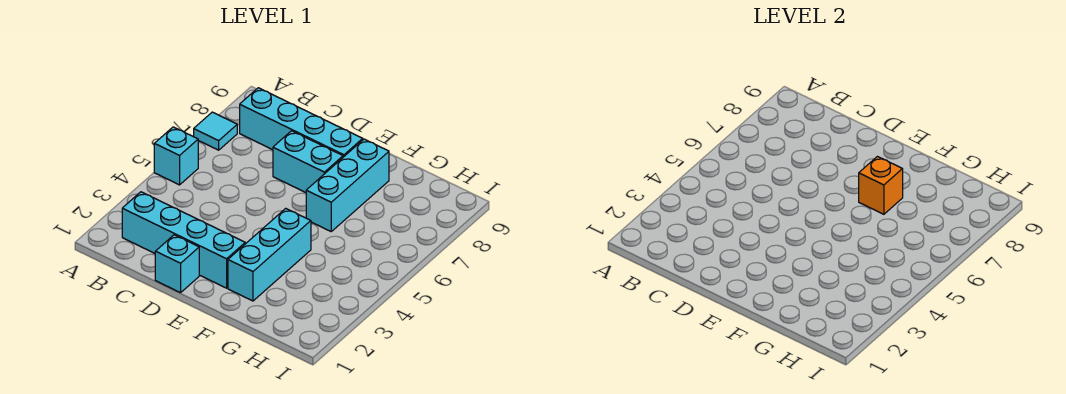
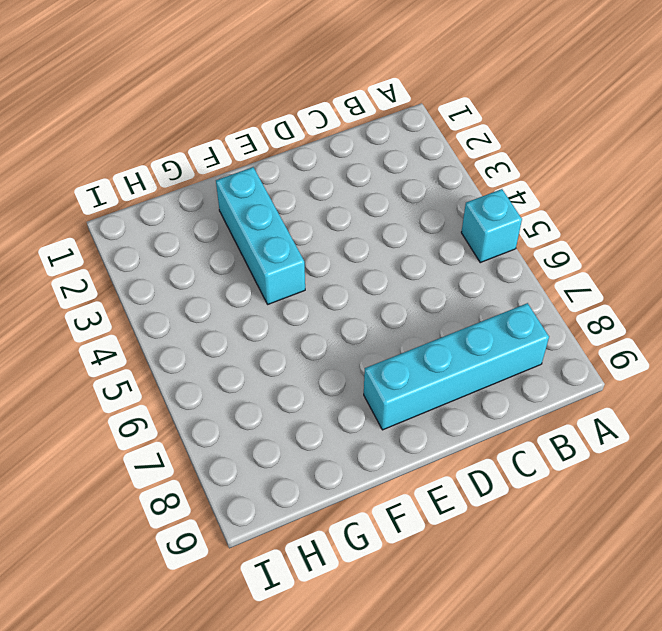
none -> cyan 1x1 tile [194,112,237,150]
none -> cyan 1x4 brick [122,192,245,288]

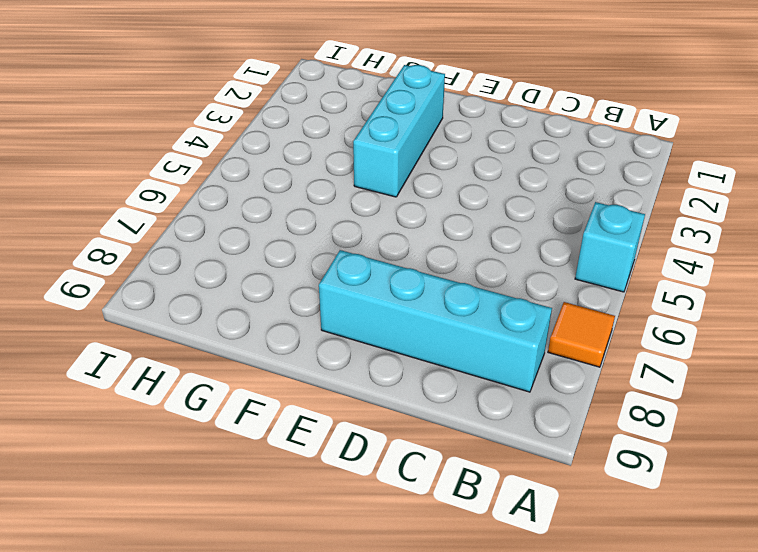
orange 1x1 tile [548,302,615,367] -> cyan 1x1 tile [194,112,237,150]
none -> cyan 1x4 brick [122,192,245,288]
none -> cyan 1x1 brick [155,235,199,293]

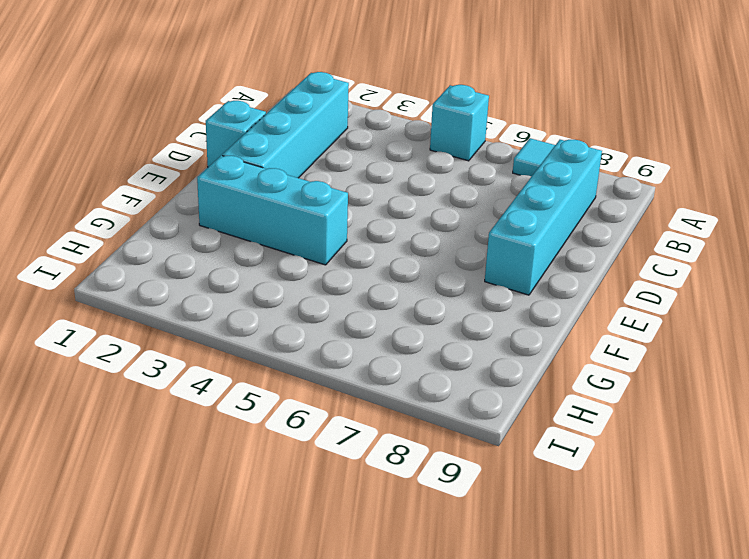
none -> cyan 1x2 brick [273,131,343,192]
none -> cyan 1x3 brick [306,139,389,231]

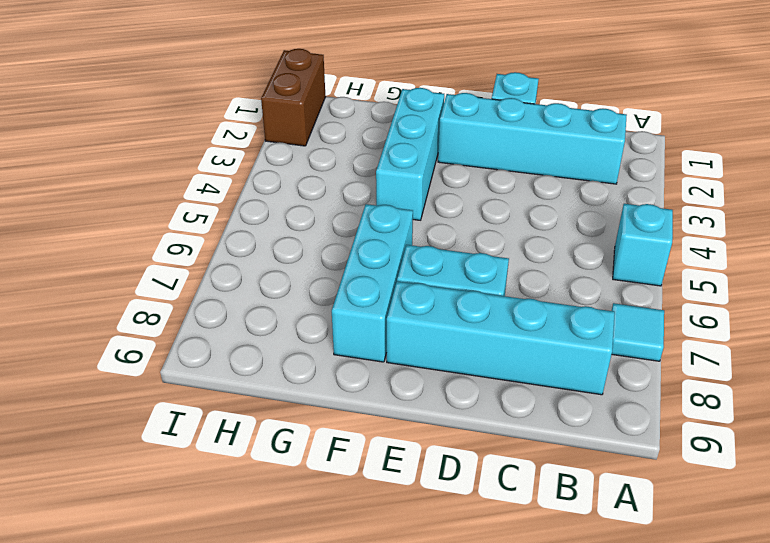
brown 1x2 brick [261,49,326,146] -> none
none -> orange 1x1 brick [859,157,903,214]

